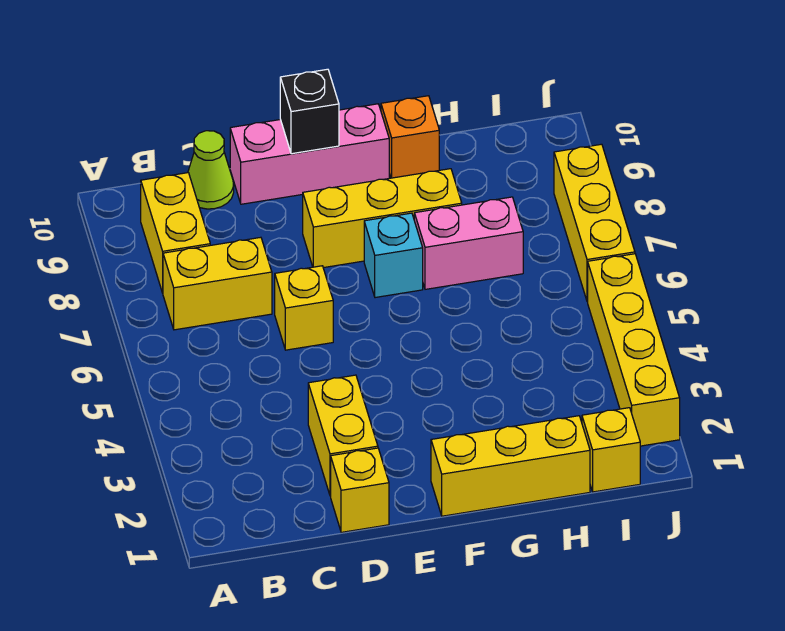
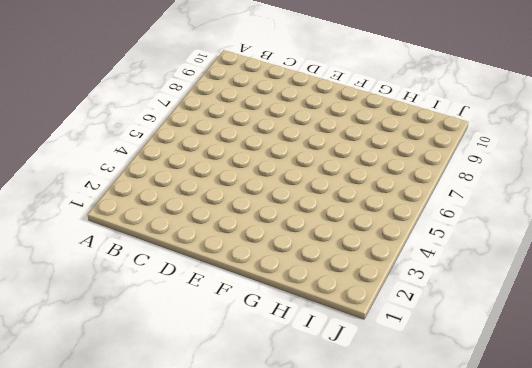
none -> yellow 1x2 brick [163,237,272,330]
none -> yellow 1x2 brick [141,173,210,293]
none -> lime 1x1 cone [188,131,234,209]

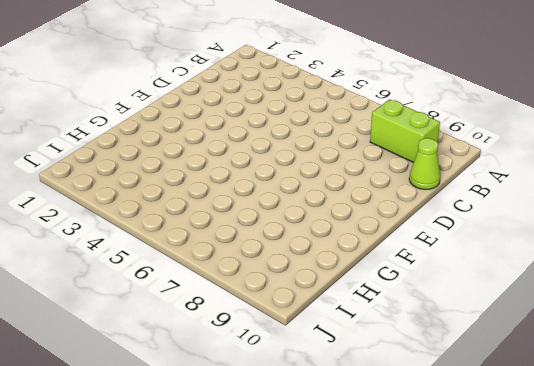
lime 1x2 brick [370,99,440,163] -> yellow 1x2 brick [141,173,210,293]
none -> yellow 1x2 brick [163,237,272,330]
none -> yellow 1x1 brick [331,448,389,532]
none -> yellow 1x2 brick [308,375,378,496]

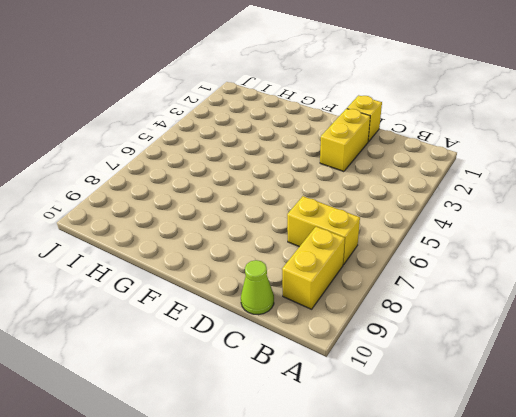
none -> yellow 1x1 brick [275,266,333,350]
none -> pink 1x3 brick [230,104,389,204]
none -> yellow 1x3 brick [303,169,462,268]

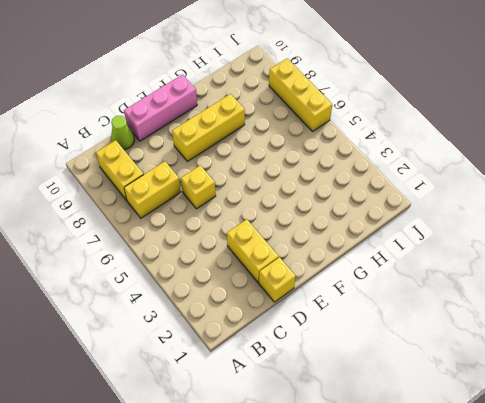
none -> yellow 1x3 brick [431,416,590,516]
none -> cyan 1x1 brick [364,213,423,298]
none -> pink 1x2 brick [414,197,523,289]

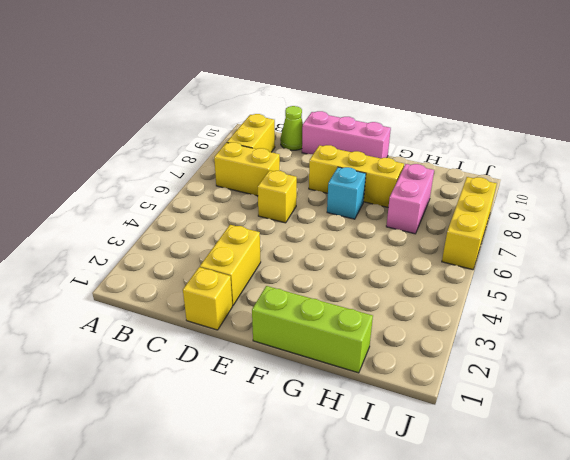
lime 1x3 brick [252,286,373,373] -> yellow 1x3 brick [431,416,590,516]
pink 1x2 brick [386,164,434,234] -> pink 1x2 brick turned to [414,197,523,289]
none -> orange 1x1 brick [381,96,439,178]
none -> yellow 1x1 brick [582,408,640,492]
none -> yellow 1x4 brick [588,254,680,446]

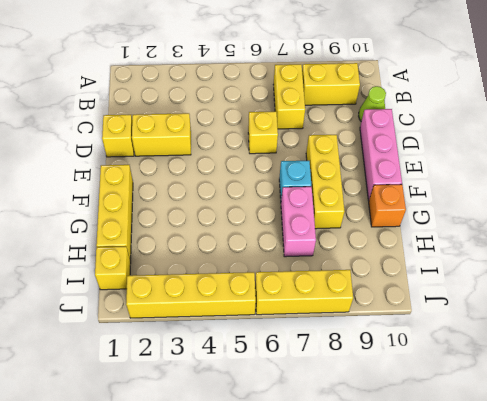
none -> black 1x1 brick [280,69,339,154]

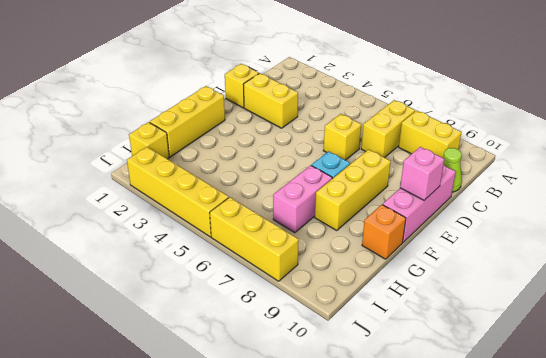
pink 1x1 brick [400,147,445,200] -> black 1x1 brick [280,69,339,154]

